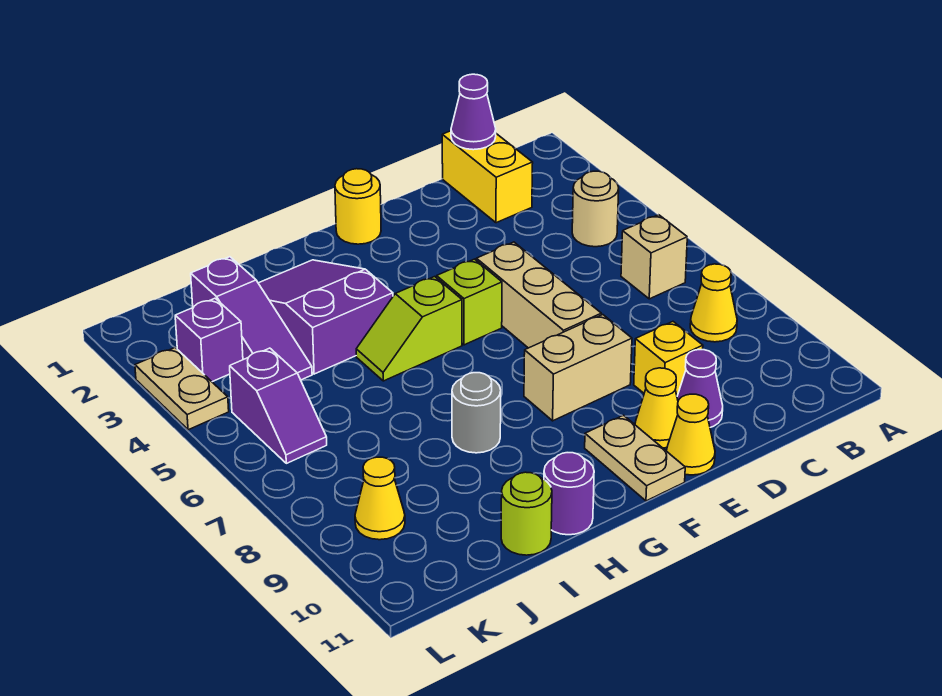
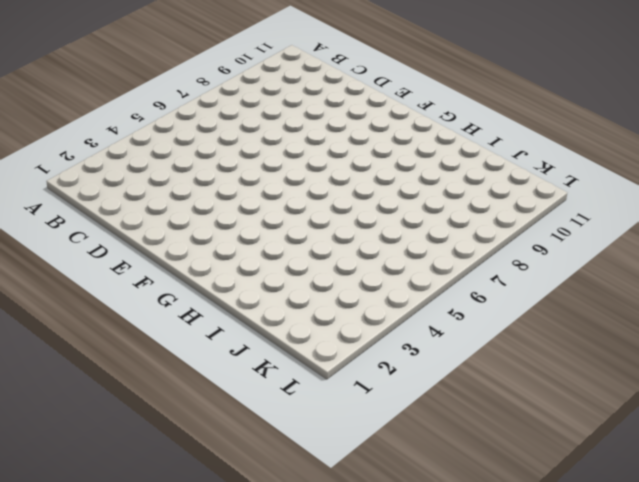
none -> tan 1x1 round brick [572,171,619,247]
none -> tan 1x1 brick [621,215,687,299]
none -> yellow 1x1 cone [690,264,737,342]

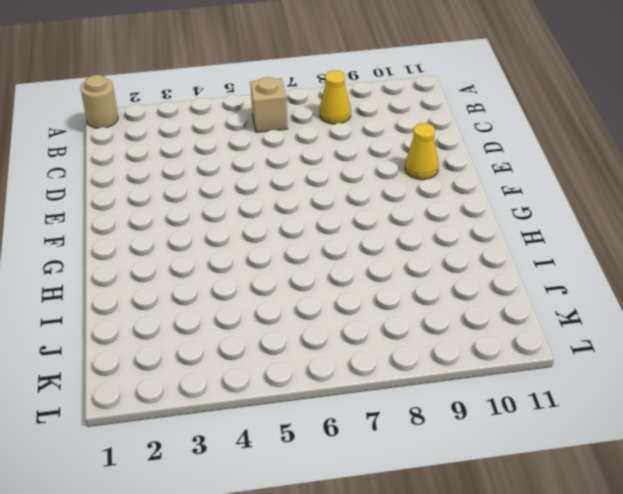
tan 1x1 round brick [81,75,118,128] -> tan 1x1 round brick moved to [572,171,619,247]
none -> yellow 1x2 brick [442,131,533,223]
none -> yellow 1x1 brick [634,322,703,396]
none -> purple 1x1 cone [677,350,723,427]

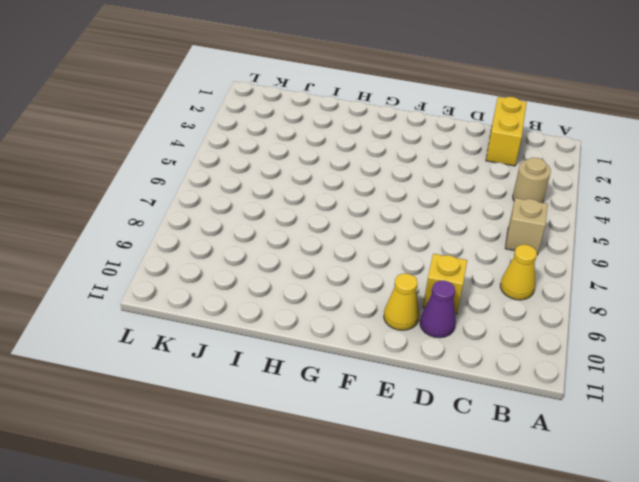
none -> tan 1x3 brick [476,242,601,348]
none -> tan 1x2 brick [524,315,632,421]
none -> yellow 1x1 cone [667,394,715,475]

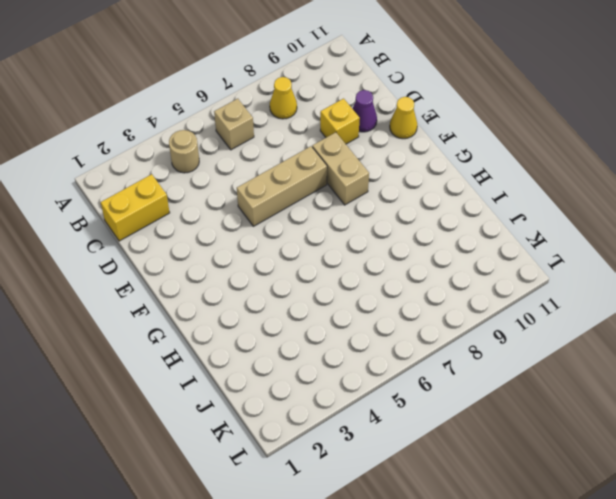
none -> yellow 1x1 cone [635,368,678,448]
none -> yellow 1x1 round brick [335,169,381,244]
none -> lime 1x1 brick [437,259,502,345]

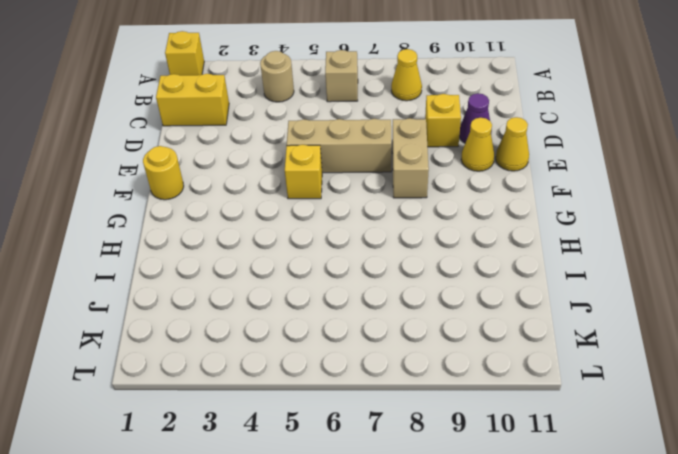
yellow 1x1 brick [165,31,204,75] -> none
yellow 1x1 brick [285,145,322,199] -> lime 1x1 brick [437,259,502,345]
none -> tan 1x2 plate [585,415,685,501]
none -> lime 1x2 slope [356,277,462,381]
none -> purple 2x3 slope [258,260,393,374]

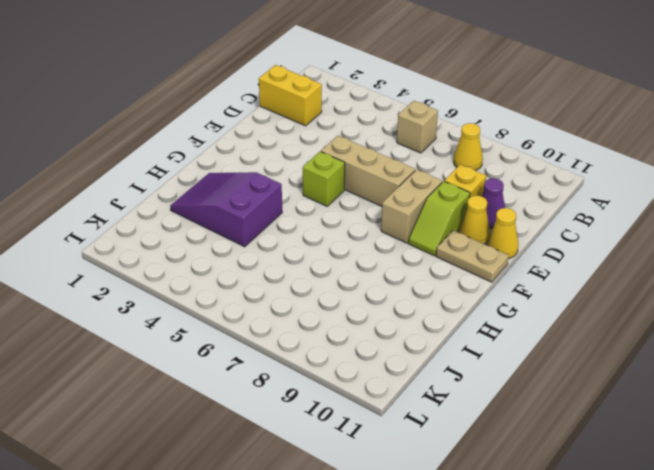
lime 1x2 slope [408,181,470,256] -> lime 1x2 slope moved to [356,277,462,381]
none -> tan 1x1 round brick [572,171,619,247]
none -> yellow 1x1 round brick [335,169,381,244]
none -> grey 1x1 round brick [452,373,501,453]

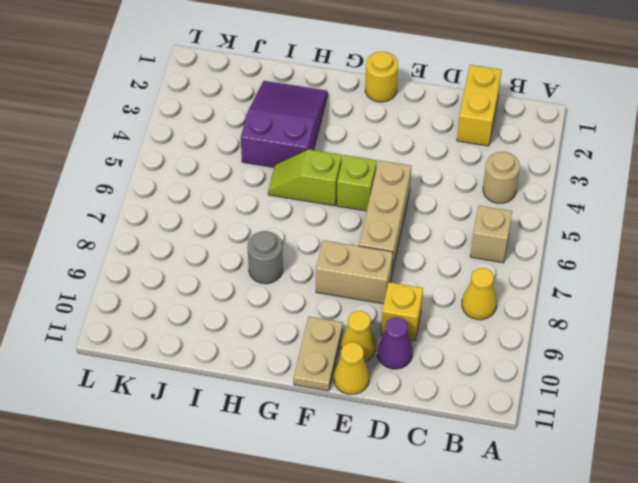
none -> purple 1x1 round brick [544,453,594,535]
none -> lime 1x1 round brick [501,472,552,555]
none -> purple 1x3 slope [191,257,312,380]

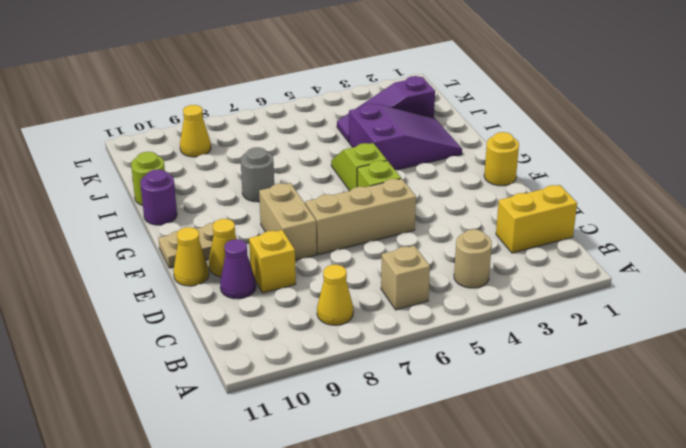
none -> purple 1x1 brick [175,298,243,382]
none -> purple 1x2 slope [230,348,327,463]
none -> tan 1x2 plate [135,348,229,430]

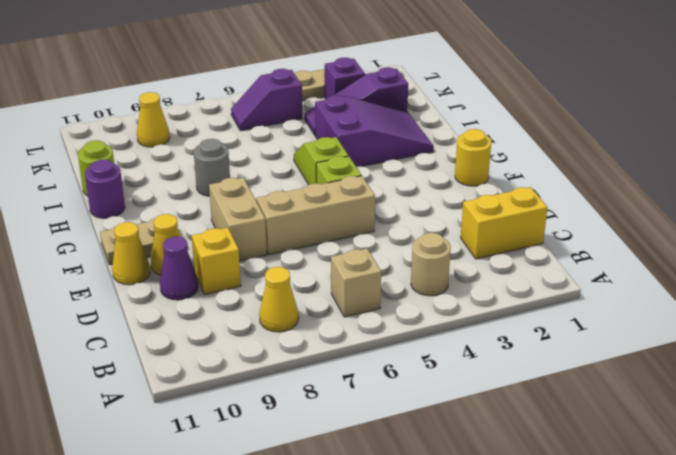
none -> purple 1x1 cone [451,74,496,150]

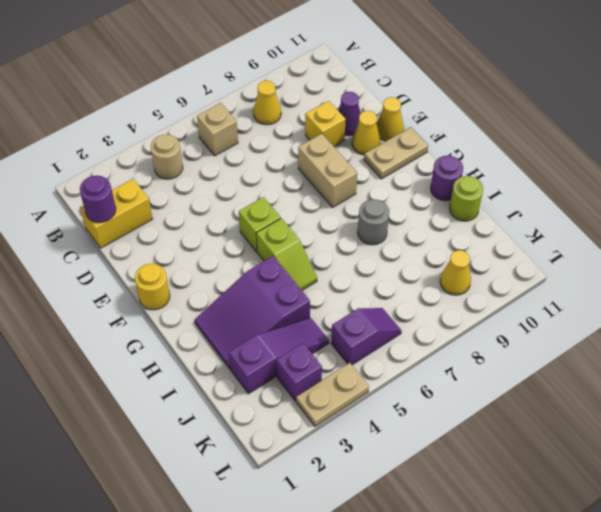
purple 1x1 round brick [80,176,116,223] -> purple 1x1 cone [451,74,496,150]
none -> tan 1x3 brick [476,242,601,348]

